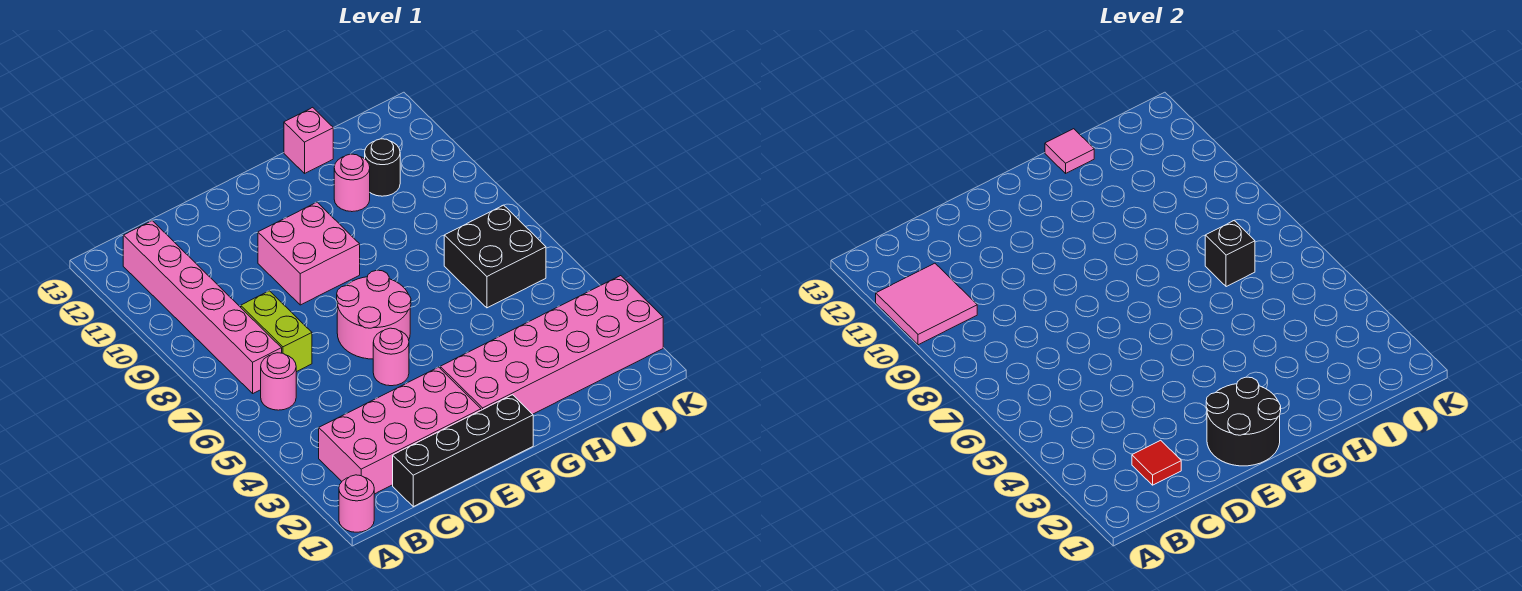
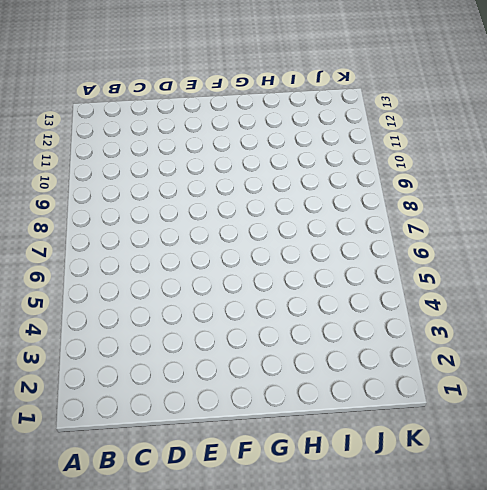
none -> pink 1x1 round brick [339,475,374,532]
none -> pink 2x4 brick [319,367,481,494]
none -> pink 1x1 round brick [261,353,296,410]

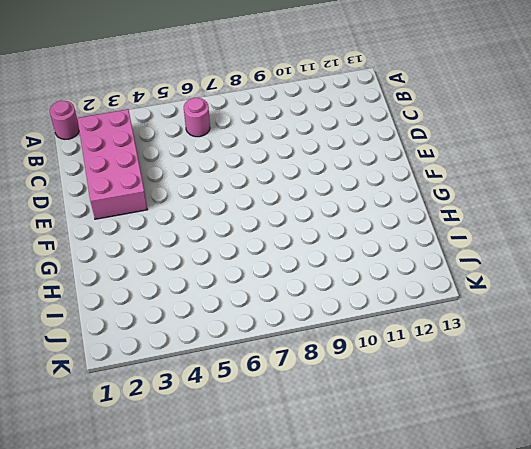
none -> pink 1x6 brick [123,221,282,393]
none -> black 1x4 brick [393,395,533,507]
none -> lime 1x2 brick [241,291,312,372]

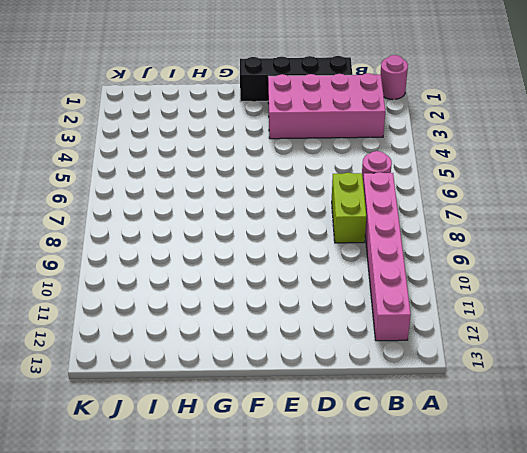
none -> pink 1x1 round brick [373,328,409,386]
none -> pink 2x2 round brick [337,270,411,359]
none -> pink 2x2 brick [258,202,360,305]

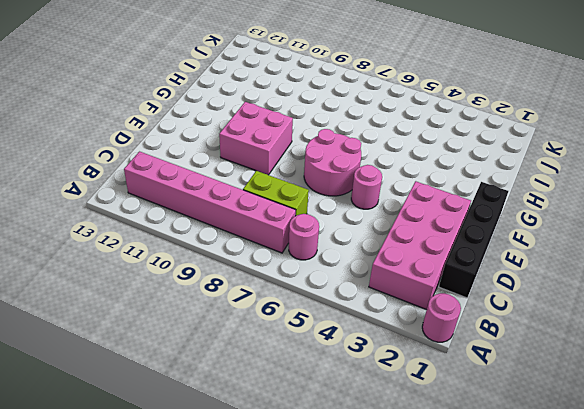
none -> pink 2x6 brick [440,276,663,414]
none -> pink 1x1 round brick [334,154,370,212]
none -> pink 1x1 brick [284,107,333,173]

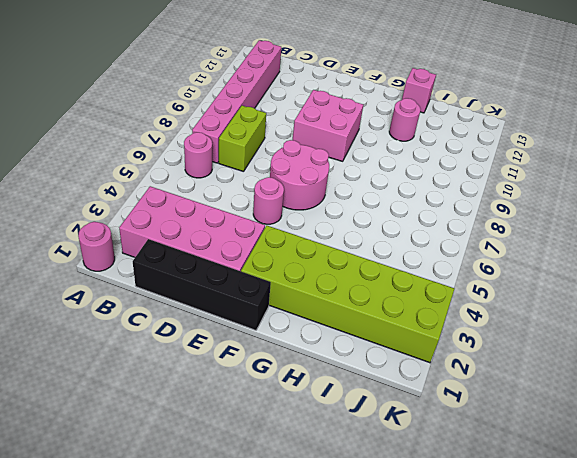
lime 2x6 brick [241,226,454,363] -> pink 2x6 brick [440,276,663,414]
none -> black 2x2 brick [444,205,546,308]
none -> black 1x1 round brick [365,139,400,196]
none -> pink 2x2 tile [876,263,977,345]

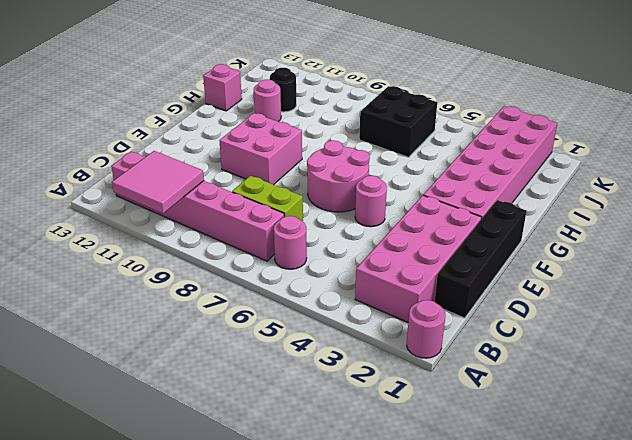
none -> red 1x1 tile [1132,440,1181,485]
none -> black 2x2 round brick [1206,377,1281,466]
none -> pink 1x1 tile [1045,129,1094,173]

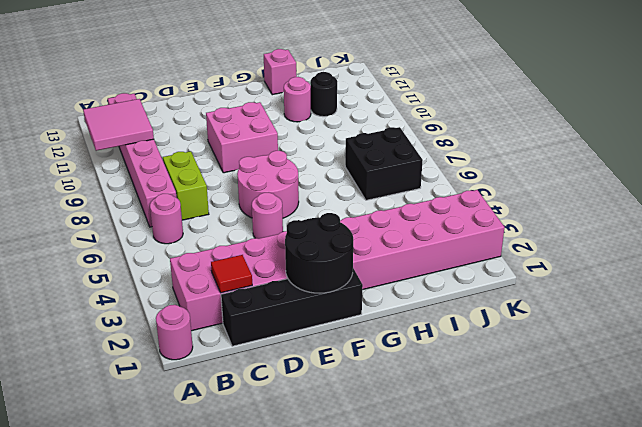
none -> pink 1x1 tile [1045,129,1094,173]
none -> black 1x1 brick [1205,221,1255,287]

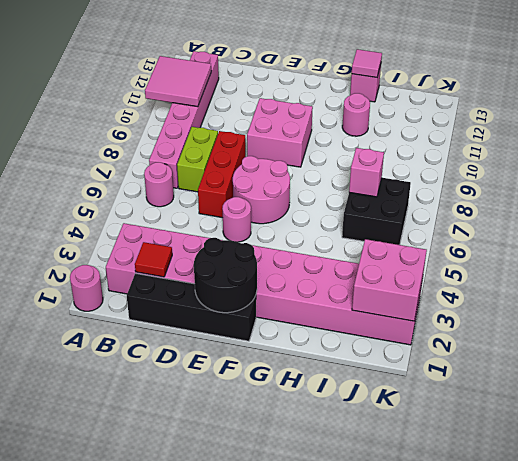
red 1x3 brick [198,131,246,218] -> none
pink 1x1 brick [349,148,384,197] -> black 1x1 brick [1205,221,1255,287]
pink 2x2 brick [352,239,427,321] -> none
none -> black 1x1 round brick [365,139,400,196]

